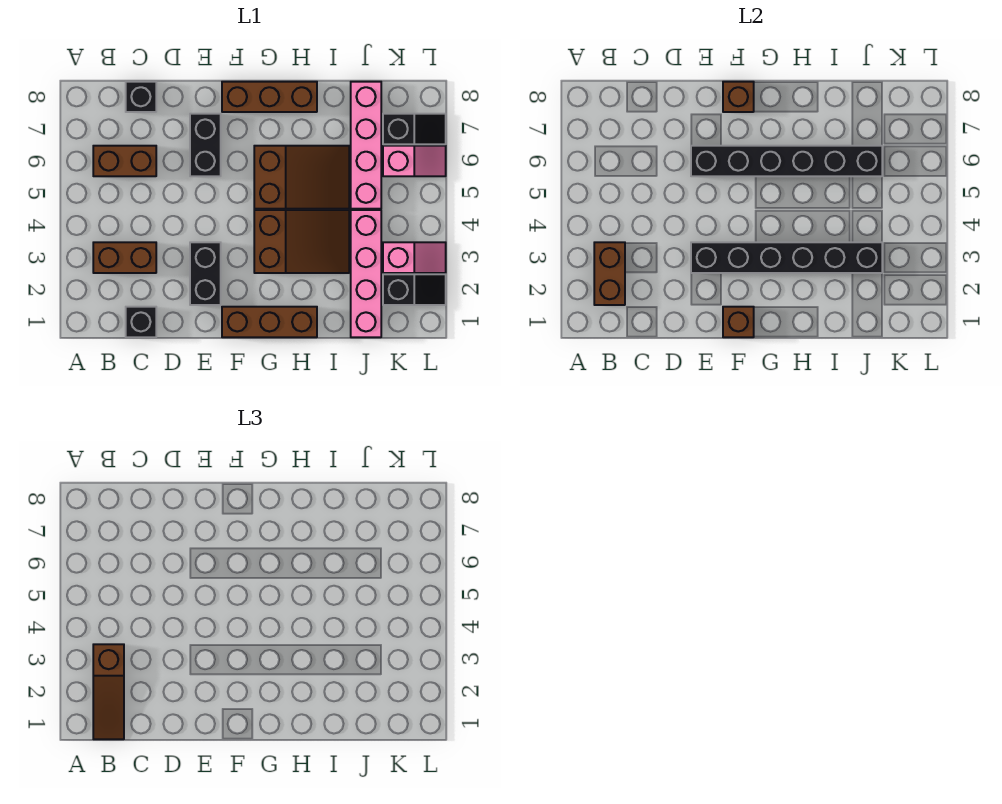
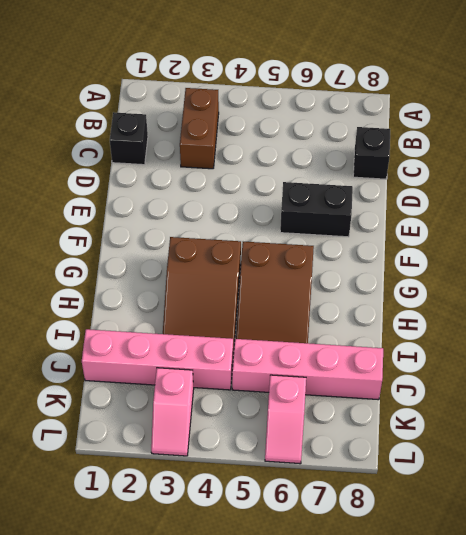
none -> brown 1x2 brick [93,146,156,176]
none -> black 1x2 brick [190,242,221,305]
none -> brown 1x3 brick [222,307,317,337]

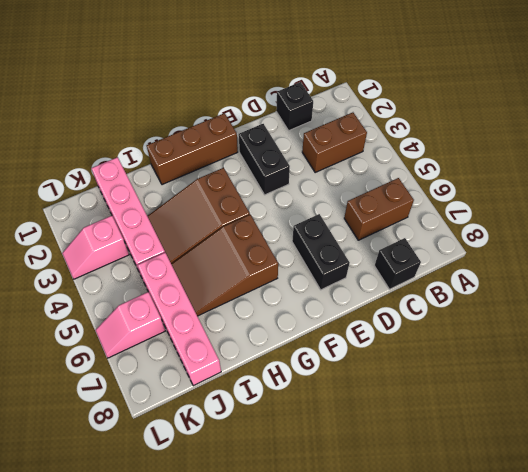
none -> brown 1x3 brick [222,82,317,112]
none -> black 1x2 slope [383,274,446,305]
none -> black 1x2 slope [383,114,446,144]

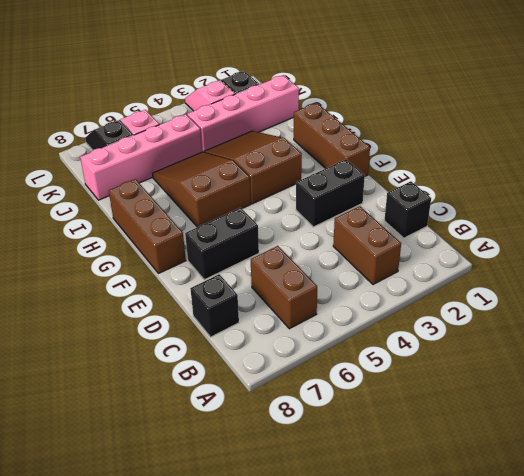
none -> brown 1x2 brick [594,242,625,305]
none -> black 1x6 brick [691,242,882,273]
none -> black 1x6 brick [691,146,882,176]

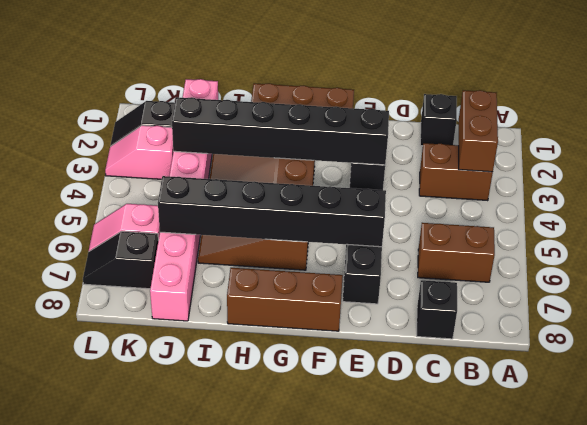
none -> brown 1x1 brick [723,307,754,337]
none -> brown 1x1 brick [723,82,754,112]
none -> brown 1x3 slope [93,644,124,739]

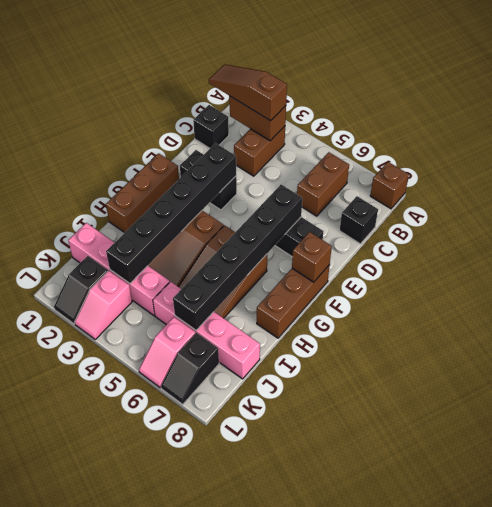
brown 1x1 brick [370,162,409,209] -> brown 1x1 brick moved to [723,307,754,337]

